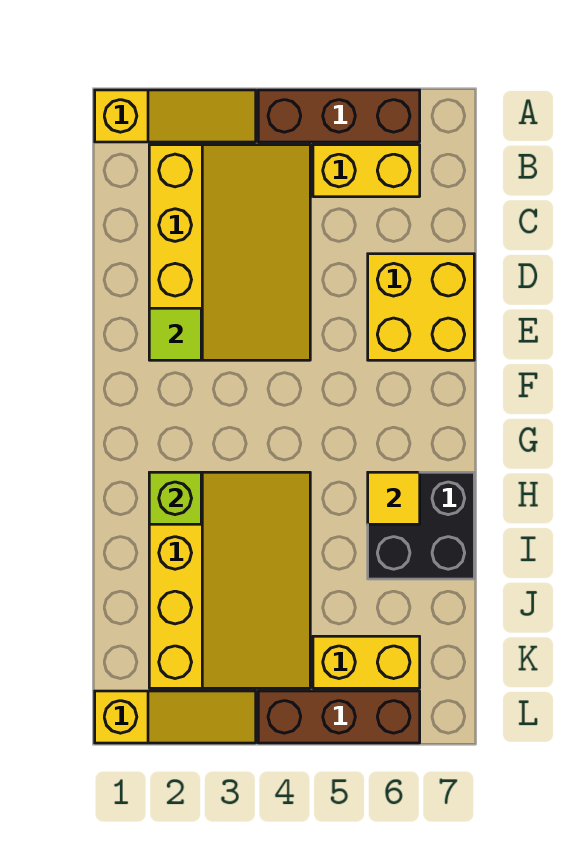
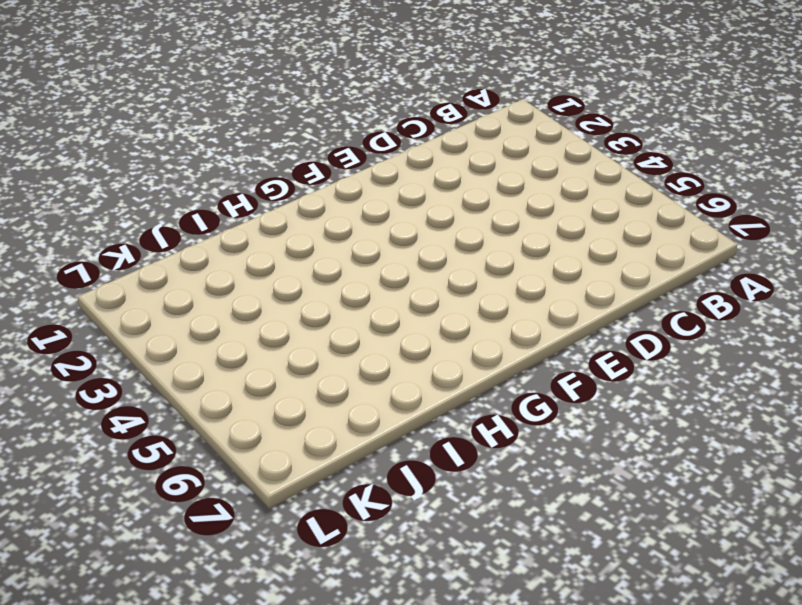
none -> yellow 1x3 slope [95,90,256,142]
none -> brown 1x3 brick [258,90,420,142]
none -> yellow 3x4 slope [149,145,310,360]

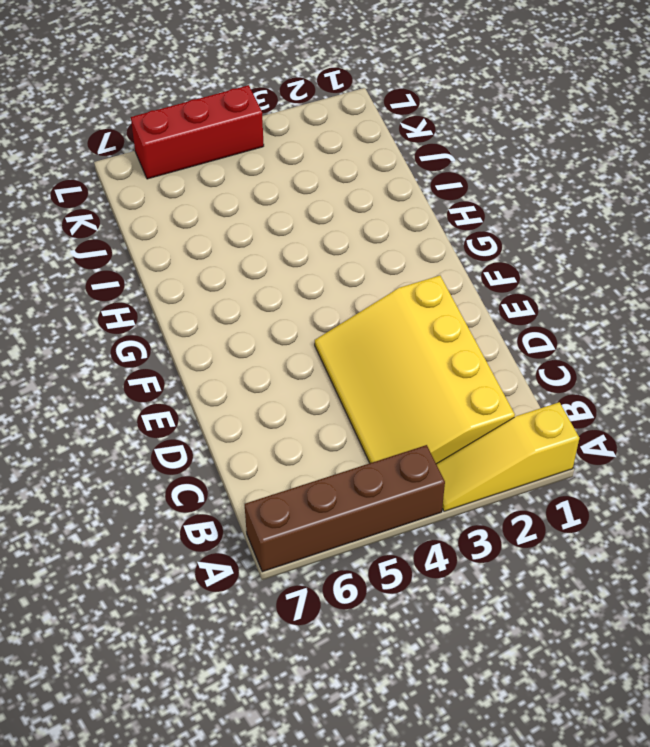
brown 1x4 brick [245,445,445,572] -> brown 1x3 brick [258,90,420,142]
red 1x3 brick [131,85,264,179] -> brown 1x3 brick [258,691,420,743]
none -> yellow 1x2 brick [313,145,420,197]
none -> yellow 2x2 brick [368,254,474,360]
none -> yellow 3x4 slope [149,472,310,688]

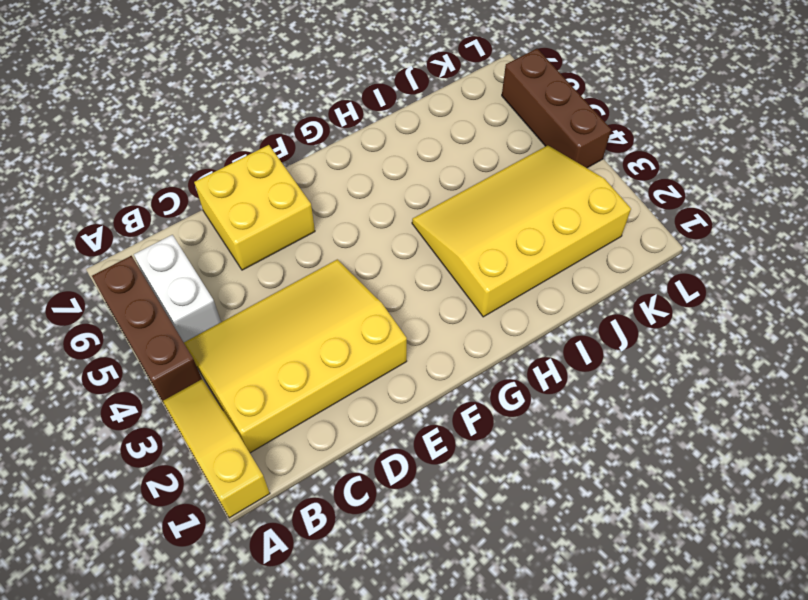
white 1x2 brick [134,235,221,342] -> yellow 1x2 brick [313,145,420,197]
none -> black 2x2 brick [368,472,474,579]
none -> yellow 1x2 brick [313,636,420,688]
none -> yellow 1x3 slope [95,691,256,743]

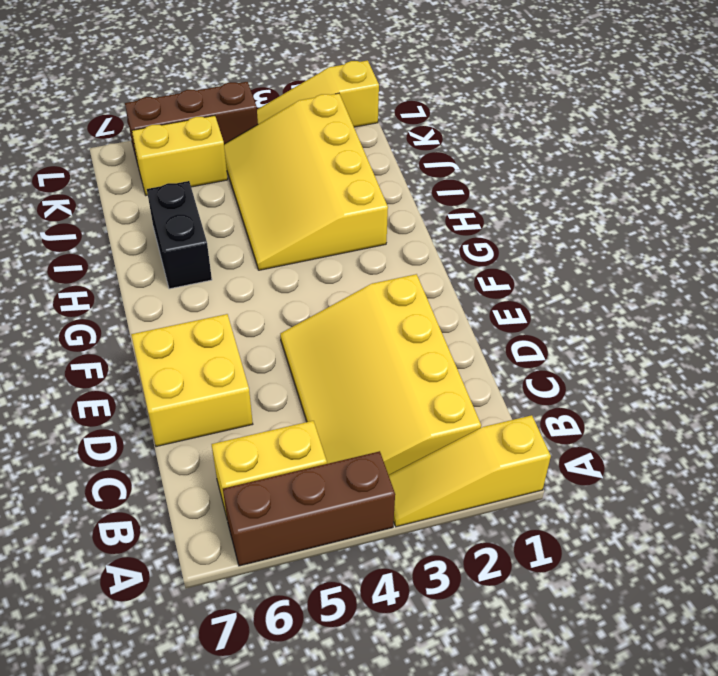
black 1x2 brick [147,181,212,289] -> black 2x2 brick [368,472,474,579]
none -> lime 1x1 tile [149,308,201,360]
none -> lime 1x1 brick [149,472,201,524]
none -> yellow 1x1 tile [368,472,420,524]

